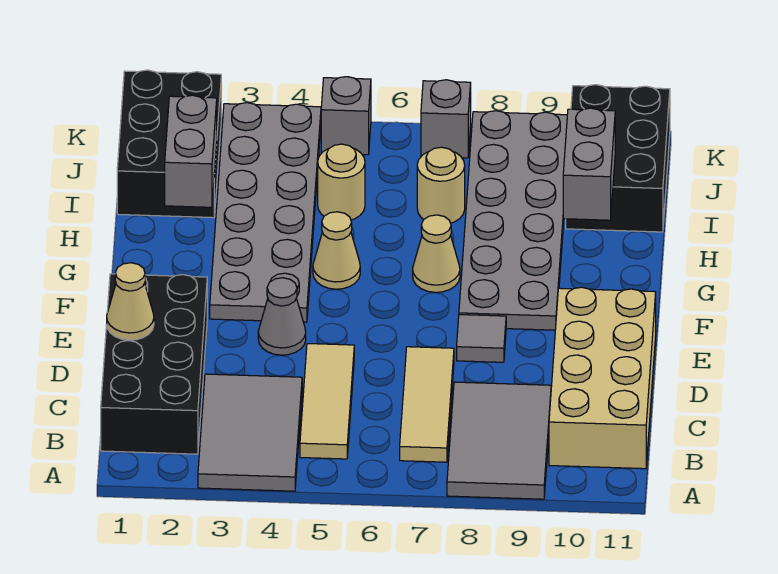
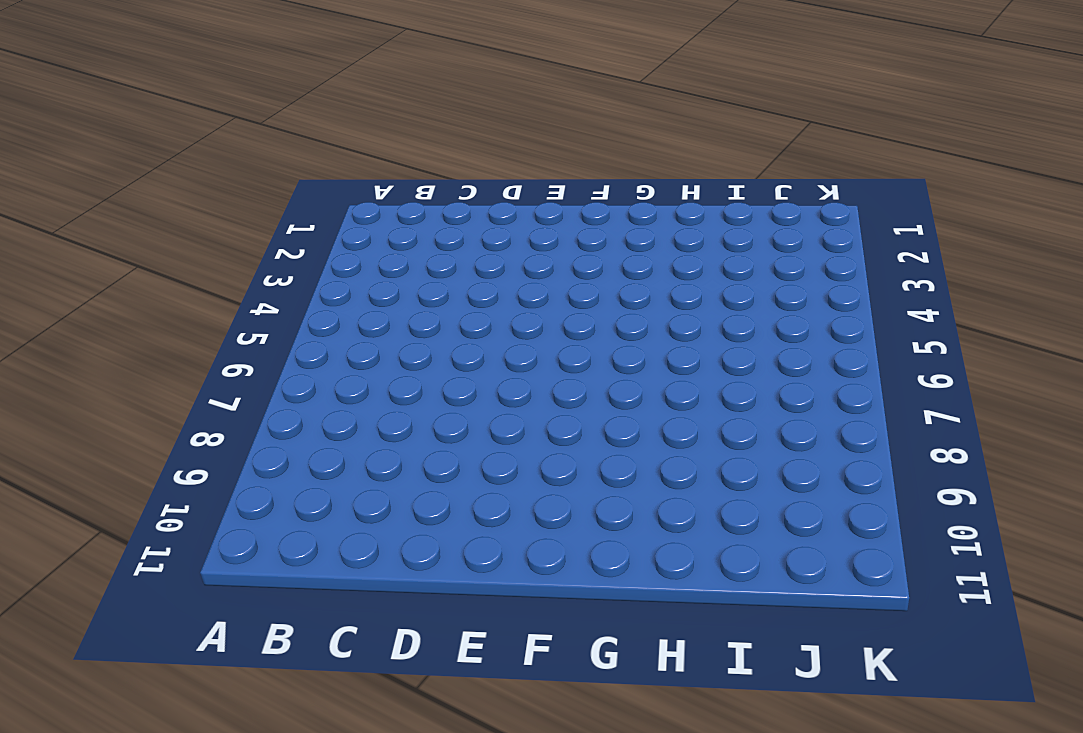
none -> grey 2x3 tile [198,374,302,491]
none -> grey 2x3 tile [447,382,551,499]
none -> black 2x4 brick [101,274,207,454]

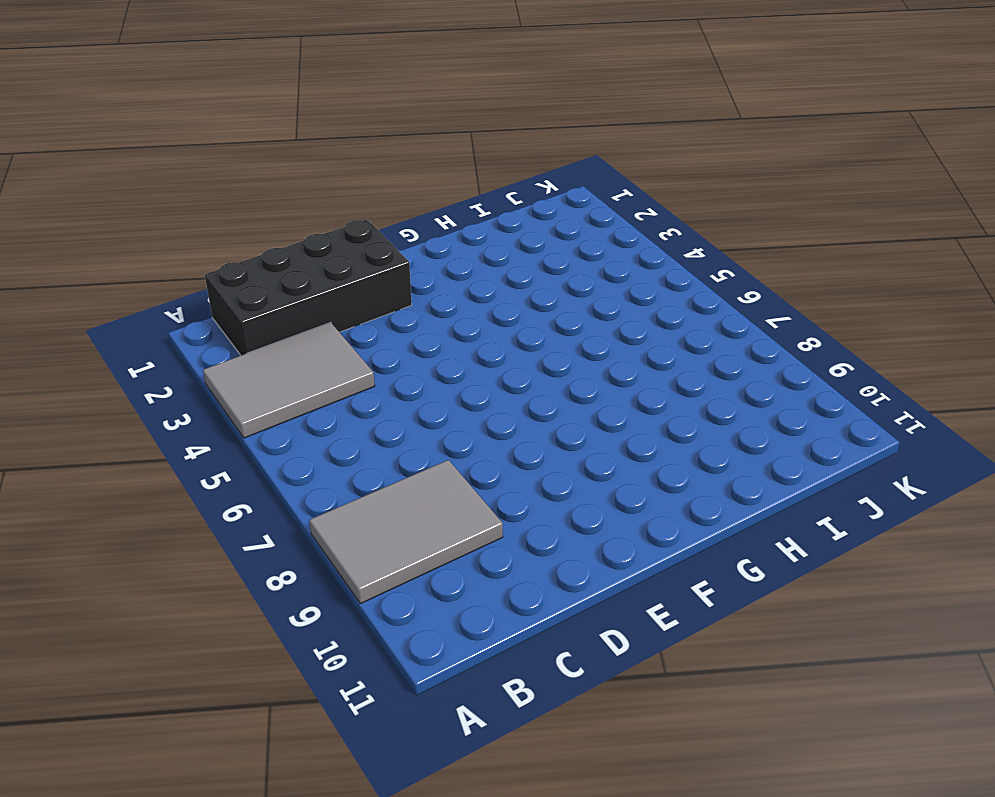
none -> tan 1x3 tile [300,344,354,459]
none -> tan 1x3 tile [400,347,454,462]
none -> tan 2x4 brick [549,287,656,469]

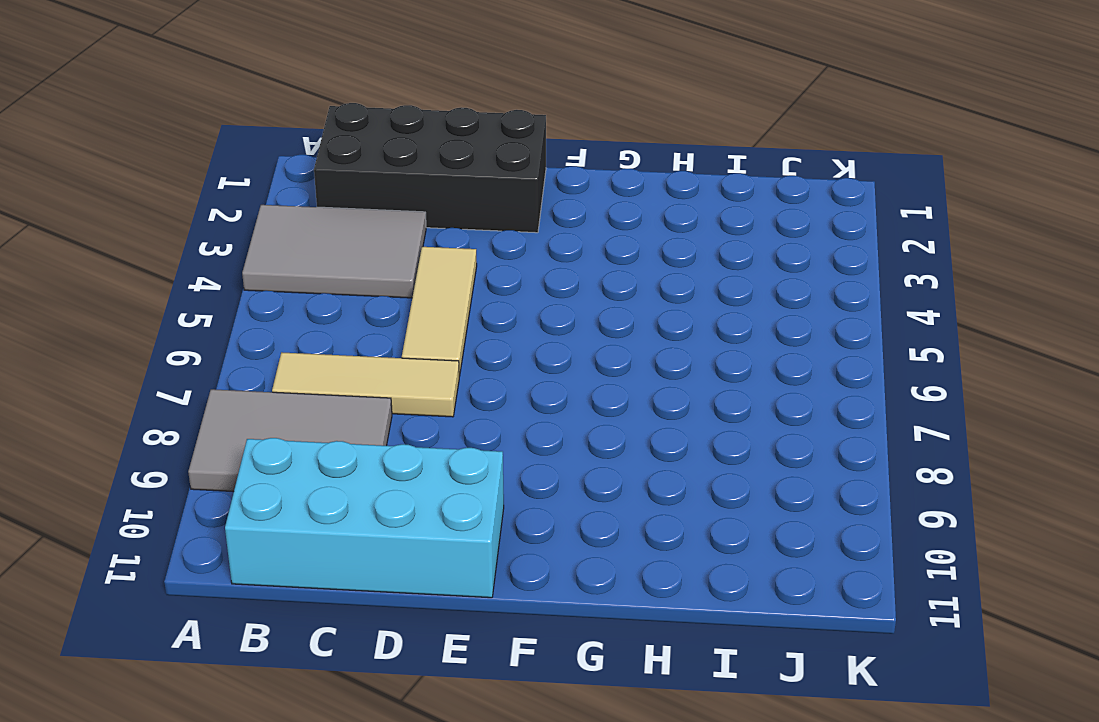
cyan 2x4 brick [225,438,504,598] -> tan 2x4 brick [549,287,656,469]
tan 1x3 tile [402,247,477,376] -> tan 1x3 tile turned to [300,344,354,459]
none -> grey 1x1 cone [258,278,306,355]
none -> grey 1x1 tile [457,315,506,362]
none -> grey 2x6 plate [210,103,321,322]

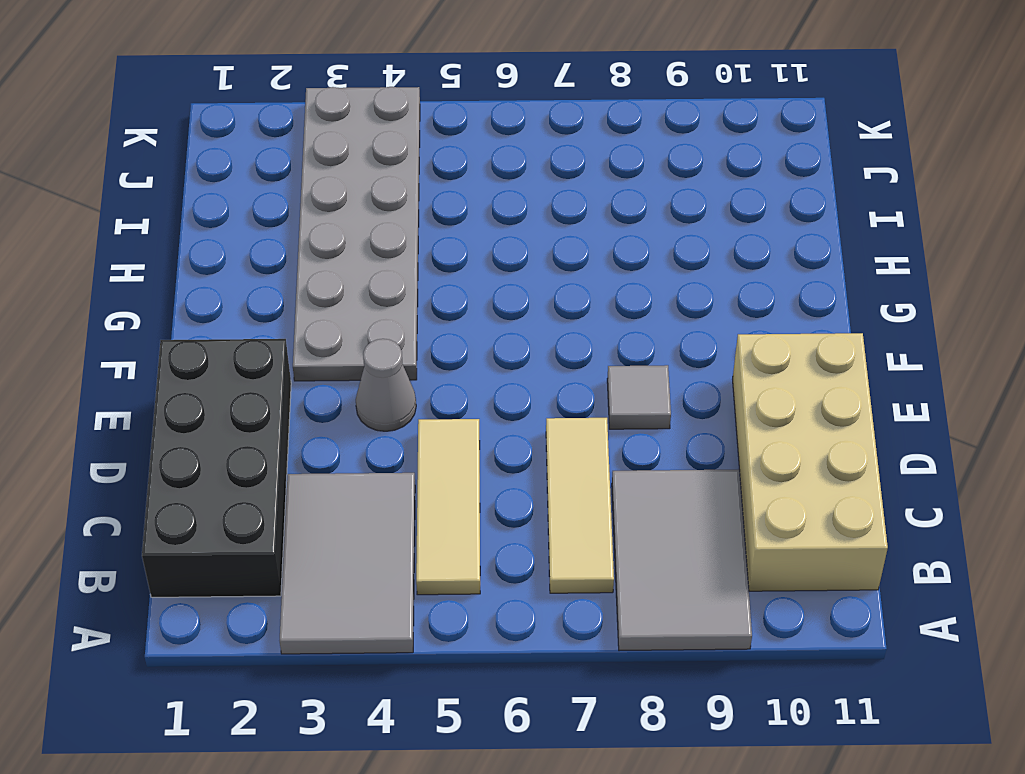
none -> grey 2x6 plate [459,111,567,330]
none -> tan 1x1 cone [313,212,360,289]
none -> tan 1x1 cone [413,215,460,292]

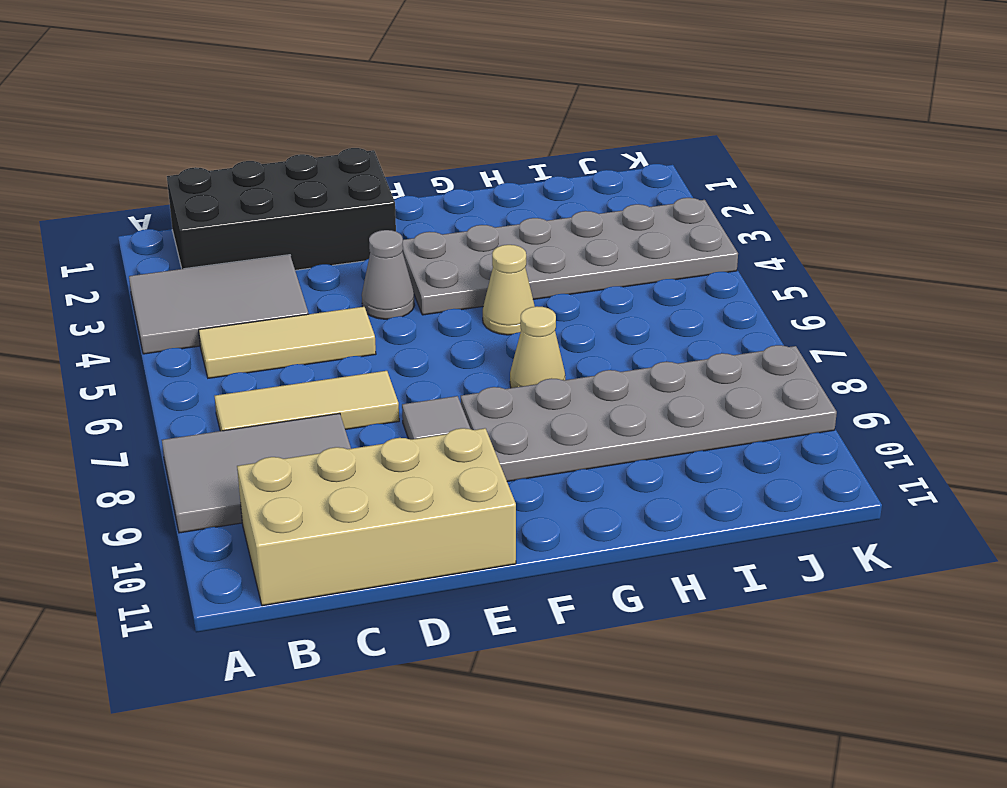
none -> black 2x3 brick [117,70,221,218]
none -> tan 1x1 round brick [318,144,365,220]
none -> tan 1x1 round brick [417,147,465,223]

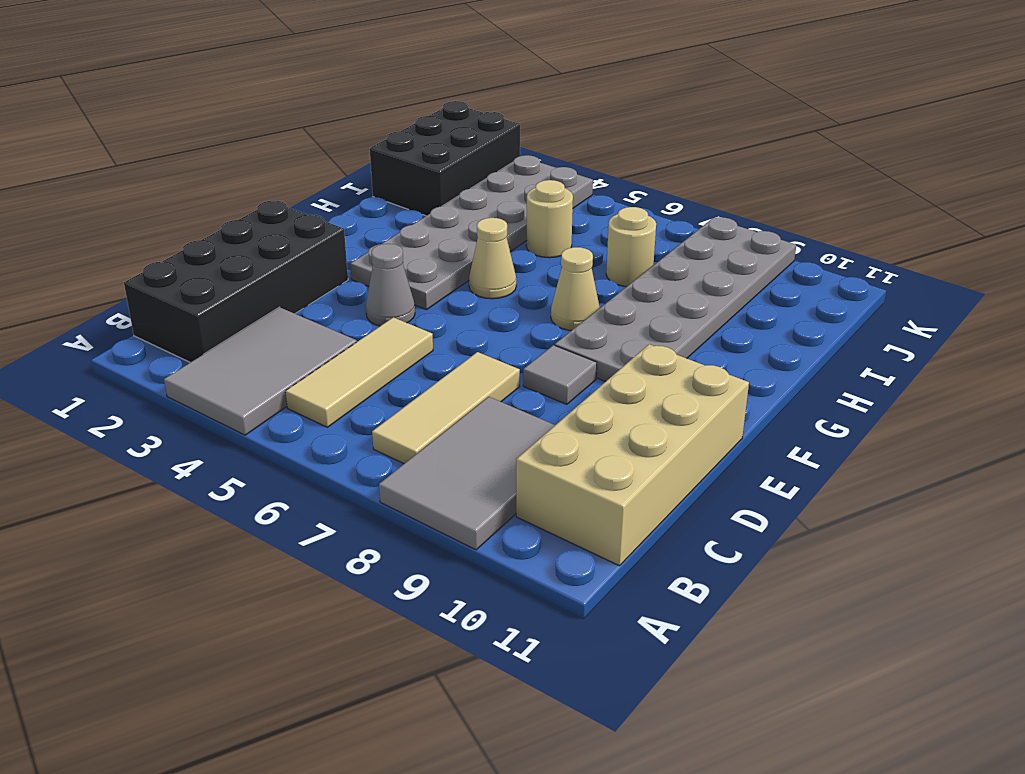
none -> black 2x3 brick [566,85,670,232]
none -> grey 1x1 brick [321,77,371,155]
none -> grey 1x1 brick [421,80,471,158]

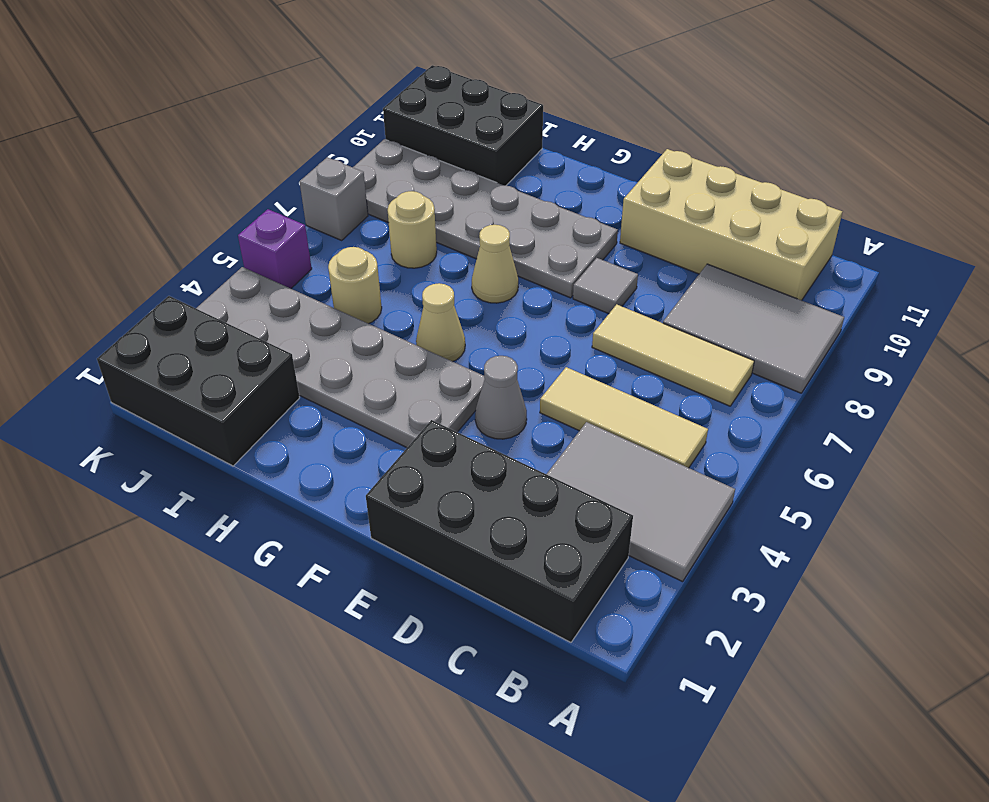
purple 1x1 brick [238,209,312,289] -> grey 1x1 brick [321,77,371,155]
none -> tan 1x1 cone [107,263,154,340]
none -> grey 1x2 brick [165,95,217,207]
none -> grey 1x2 brick [563,108,615,220]

